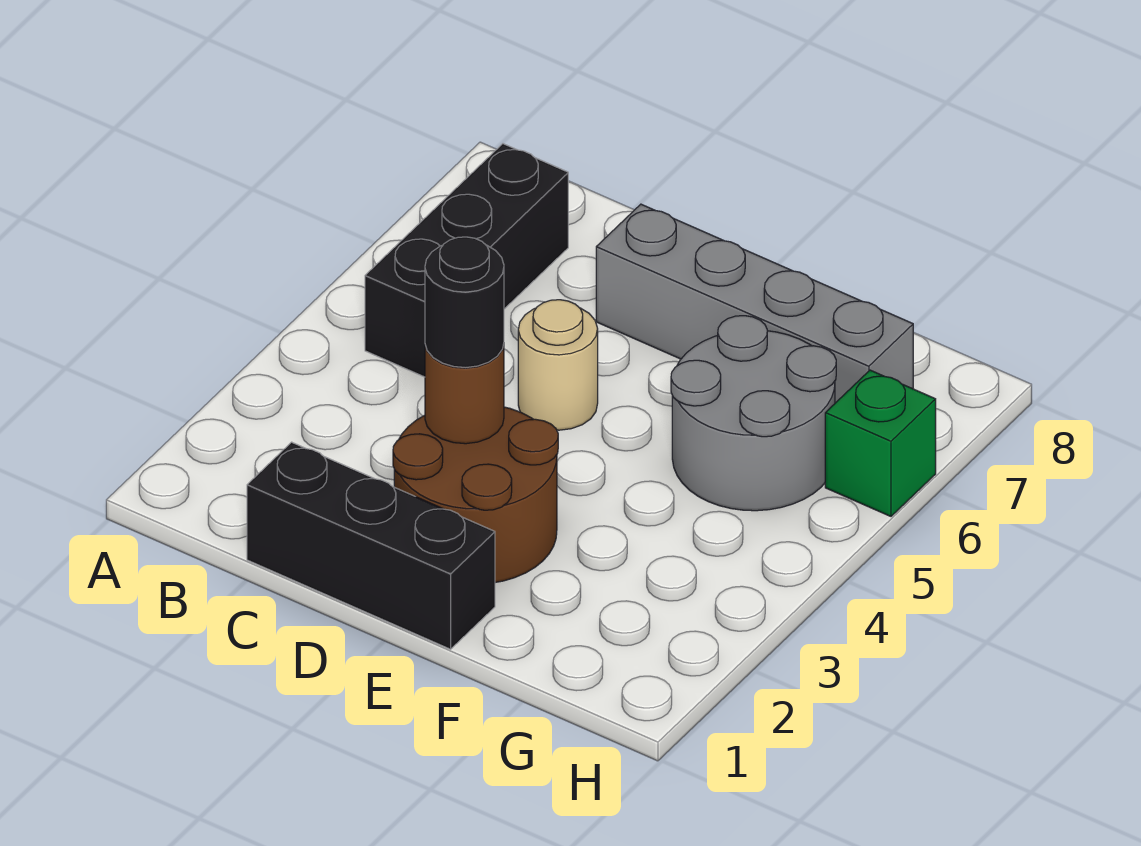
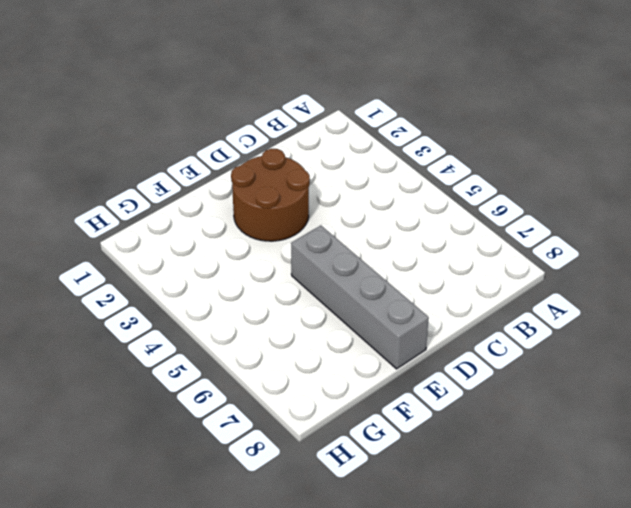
grey 1x4 brick [291,225,429,369] -> grey 1x4 brick turned to [596,204,913,403]
none -> black 1x3 brick [365,144,568,377]
none -> black 1x3 brick [247,442,495,649]

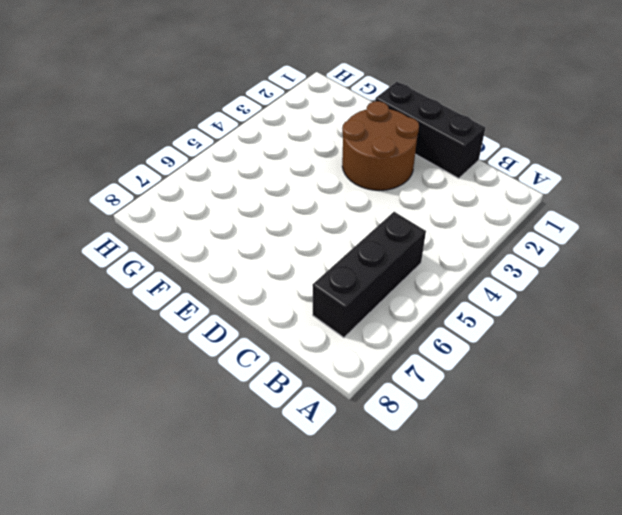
none -> tan 1x1 round brick [518,300,598,430]
none -> grey 1x4 brick [596,204,913,403]

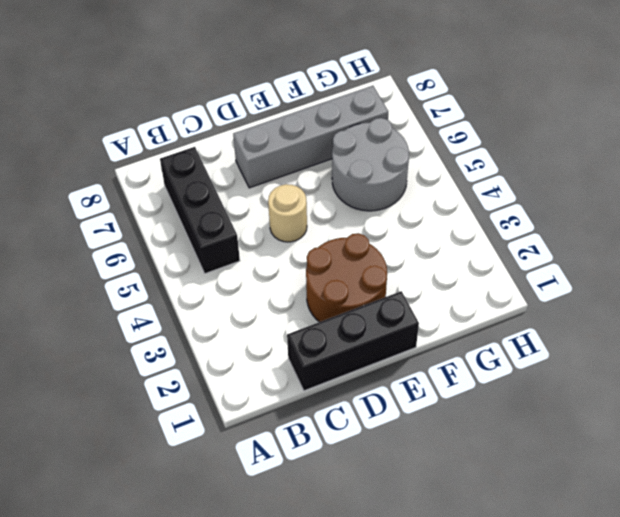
none -> green 1x1 brick [825,370,936,516]
none -> brown 1x1 round brick [425,344,504,444]

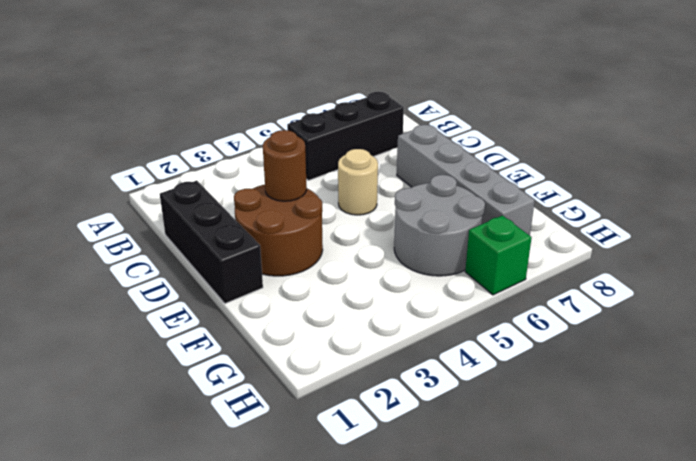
none -> black 1x1 round brick [425,237,504,368]

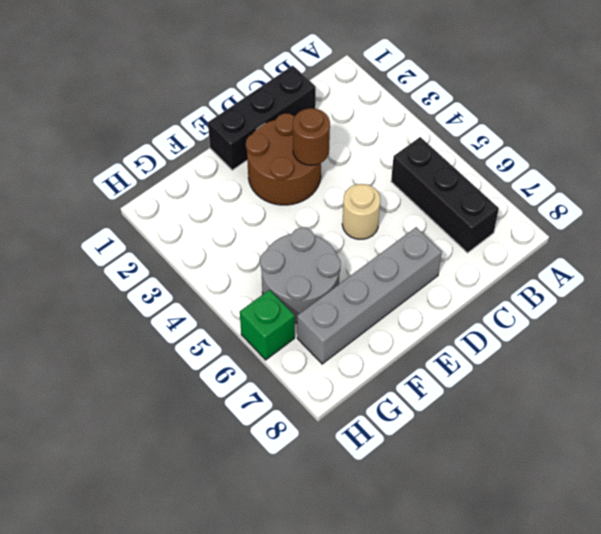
none -> black 1x1 round brick [425,237,504,368]

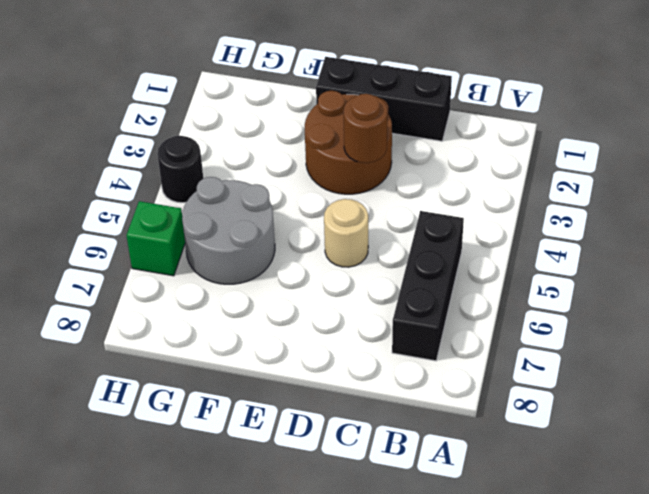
black 1x1 round brick [157,136,203,203] -> black 1x1 round brick moved to [425,237,504,368]
none -> grey 1x4 brick [596,204,913,403]

